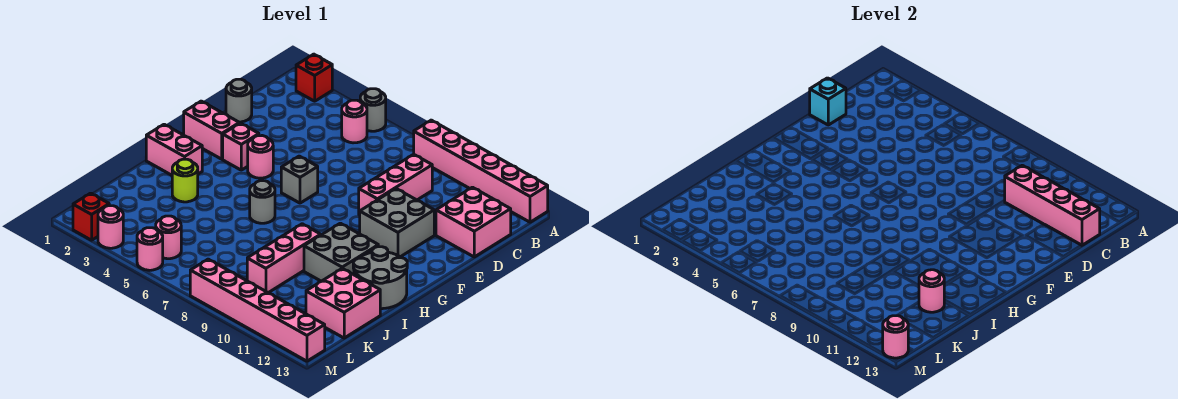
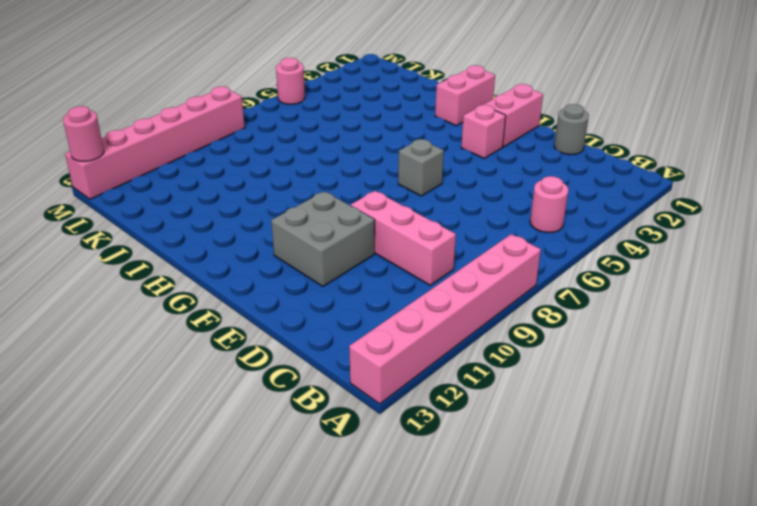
none -> red 1x1 brick [296,54,332,101]
none -> grey 1x1 round brick [360,89,386,131]
none -> pink 2x2 brick [436,187,511,257]

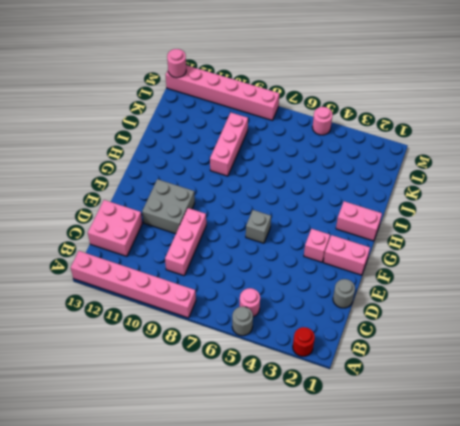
red 1x1 round brick [293,327,315,356] -> red 1x1 brick [296,54,332,101]
none -> pink 1x1 round brick [248,136,273,178]
none -> grey 1x1 round brick [250,181,275,223]
none -> grey 2x2 brick [304,223,378,281]

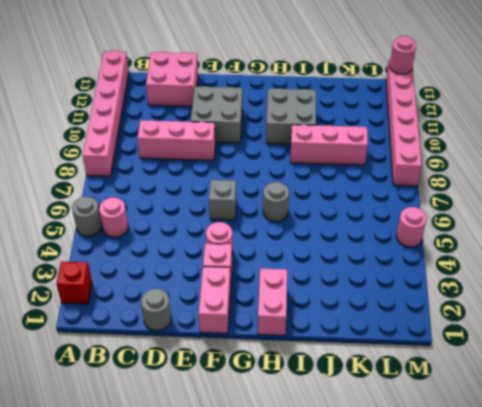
none -> grey 2x2 round brick [353,247,407,309]
none -> lime 1x1 round brick [172,159,198,202]
none -> pink 2x2 brick [306,268,380,338]

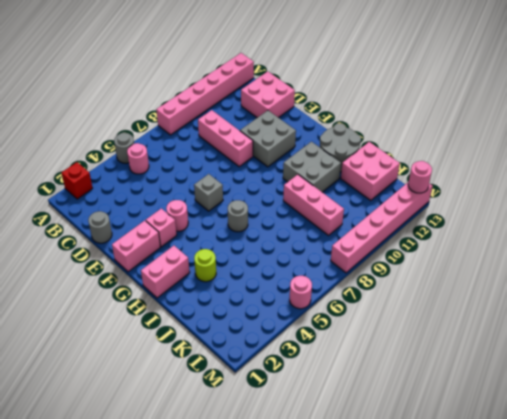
none -> pink 1x1 round brick [156,216,181,259]
none -> red 1x1 brick [73,193,109,240]
none -> pink 1x1 round brick [98,206,123,248]

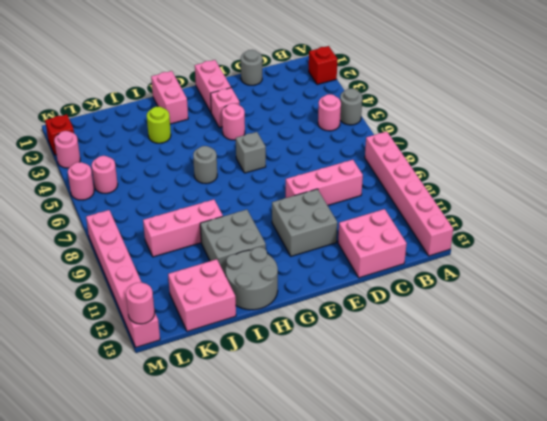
none -> pink 1x4 brick [1004,165,1100,245]
none -> cyan 1x1 brick [810,78,846,125]
none -> pink 1x1 round brick [919,270,944,312]

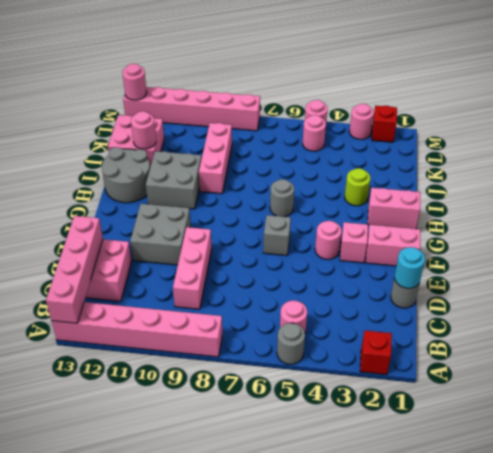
pink 1x4 brick [46,216,103,323] -> pink 1x4 brick turned to [1004,165,1100,245]
cyan 1x1 round brick [394,247,425,288] -> cyan 1x1 brick [810,78,846,125]

